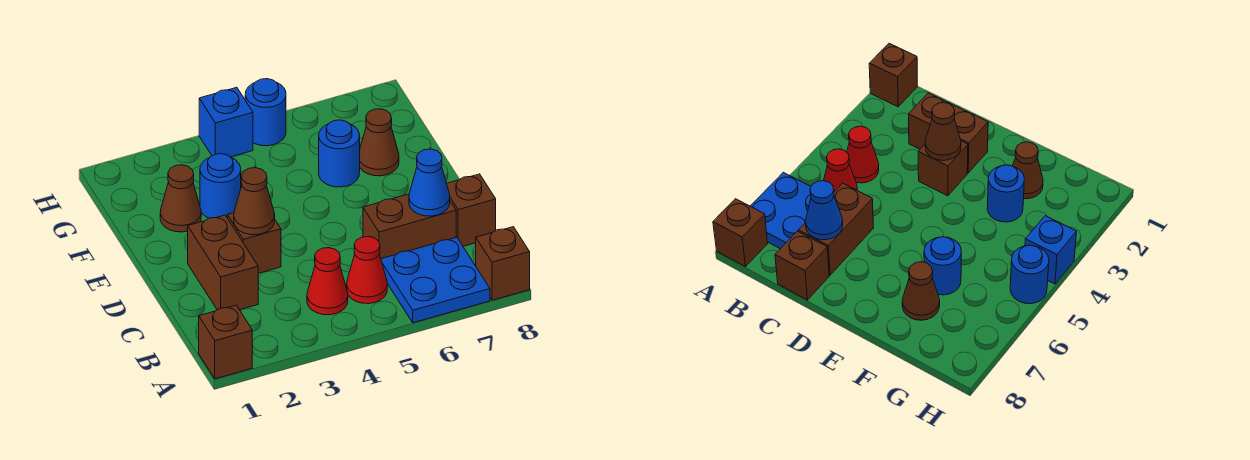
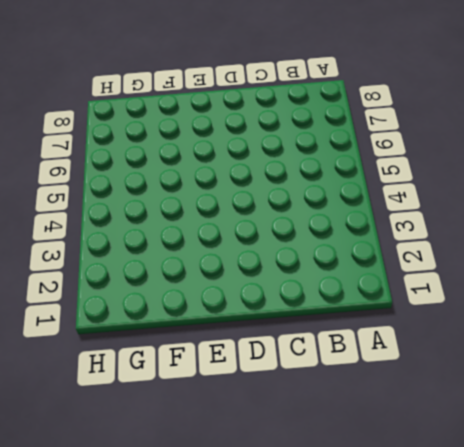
none -> brown 1x1 brick [199,305,252,379]
none -> blue 2x2 plate [381,237,490,323]
none -> brown 1x1 brick [476,227,530,300]

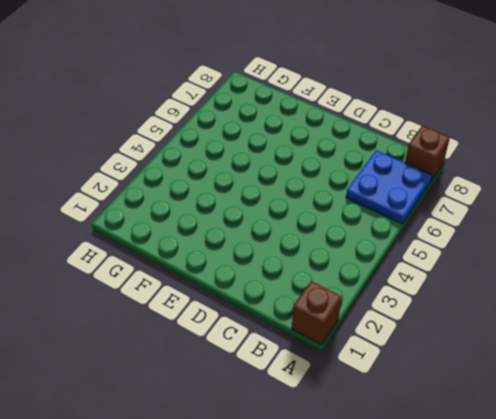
none -> red 1x1 cone [307,248,348,315]
none -> red 1x1 cone [347,236,387,304]
none -> brown 1x2 brick [188,215,258,310]

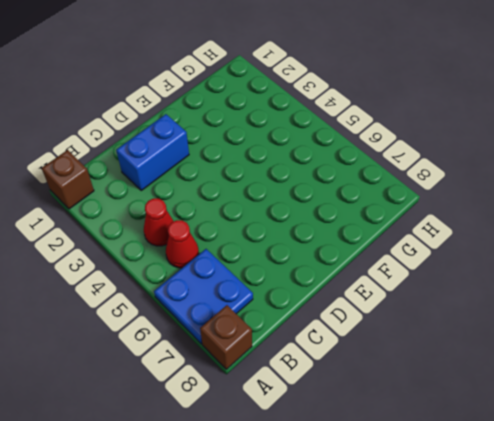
blue 1x2 brick [116,114,189,190] -> brown 1x2 brick [188,215,258,310]
none -> brown 1x2 brick [363,194,456,259]
none -> brown 1x1 brick [447,174,496,246]
none -> brown 1x1 brick [227,213,281,273]

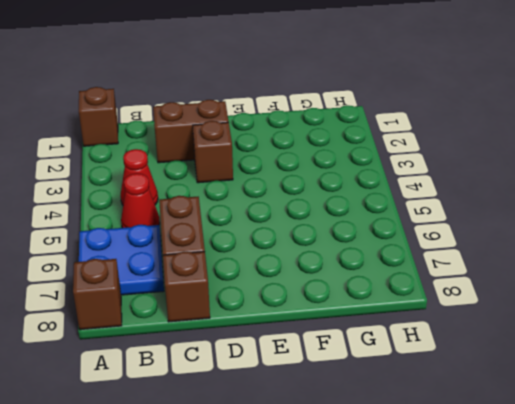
none -> brown 1x1 cone [160,165,201,232]
none -> blue 1x1 round brick [200,154,241,218]
none -> blue 1x1 round brick [319,120,360,187]

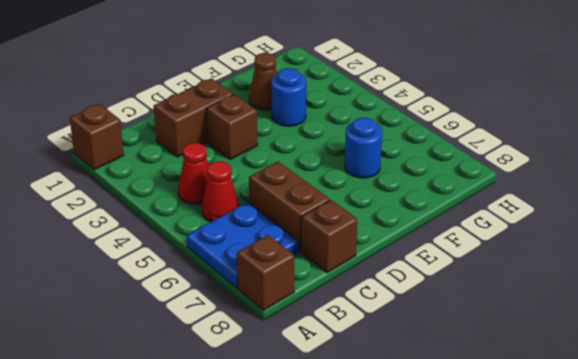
none -> brown 1x1 cone [360,109,399,176]
none -> blue 1x1 brick [199,87,253,157]
none -> blue 1x1 round brick [245,79,286,146]

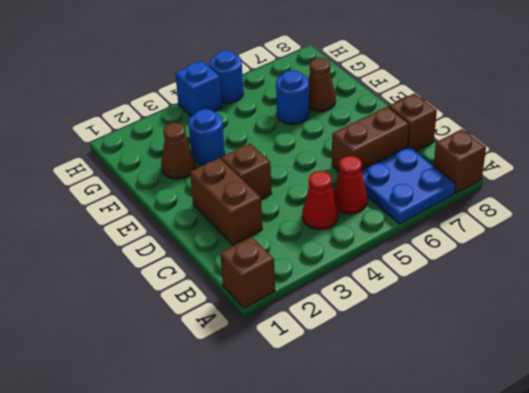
none -> blue 1x1 cone [409,149,450,216]
none -> brown 1x1 cone [234,168,275,235]

